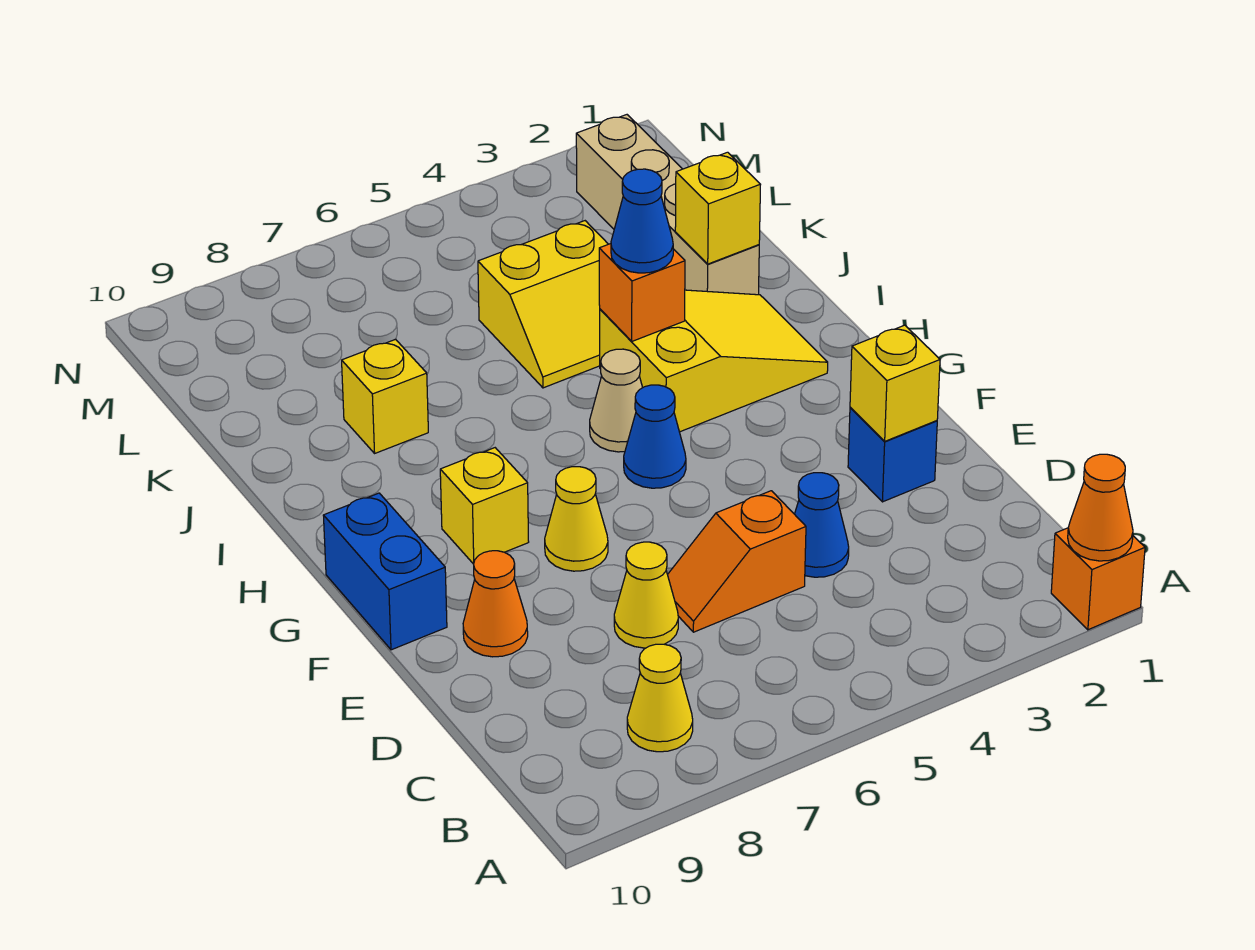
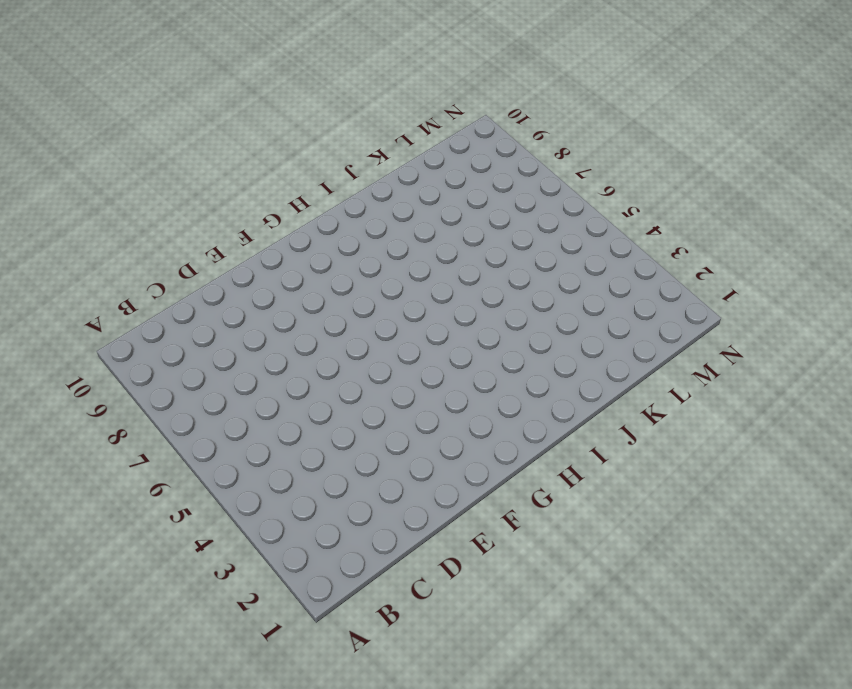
none -> orange 1x1 brick [1051,528,1145,630]
none -> yellow 1x1 cone [627,644,693,752]
none -> blue 1x1 cone [795,473,849,577]

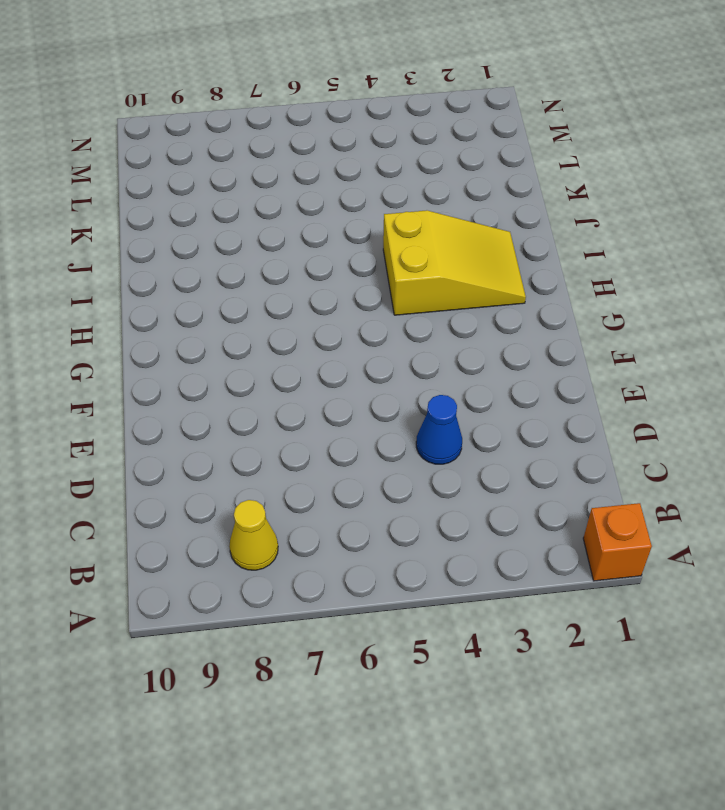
none -> orange 1x2 slope [668,491,806,632]
none -> yellow 1x1 cone [614,542,678,648]
none -> blue 1x1 brick [848,407,937,502]

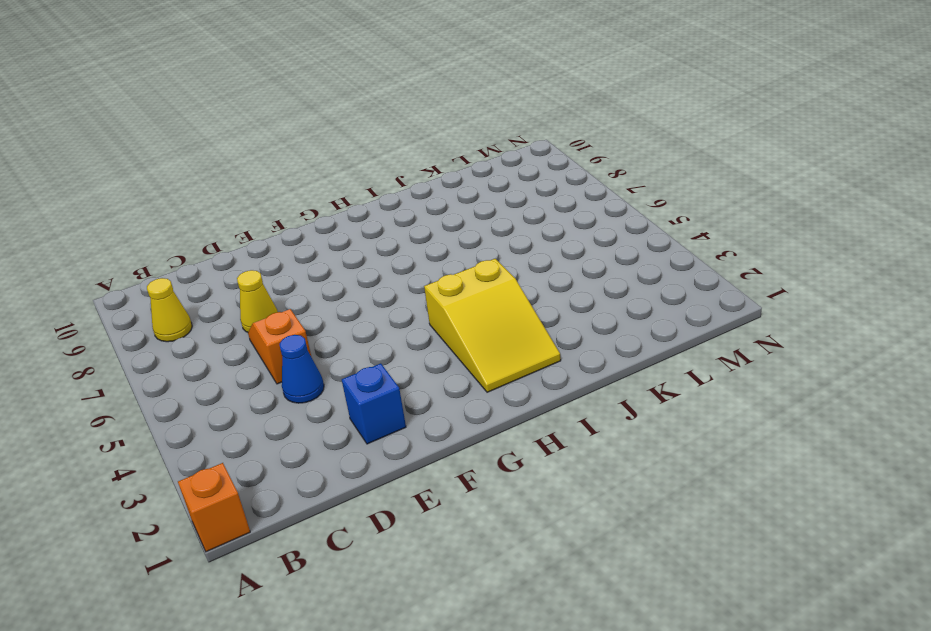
none -> orange 1x1 cone [463,551,528,657]
none -> yellow 1x1 cone [545,467,608,571]
none -> blue 1x2 brick [323,493,447,650]

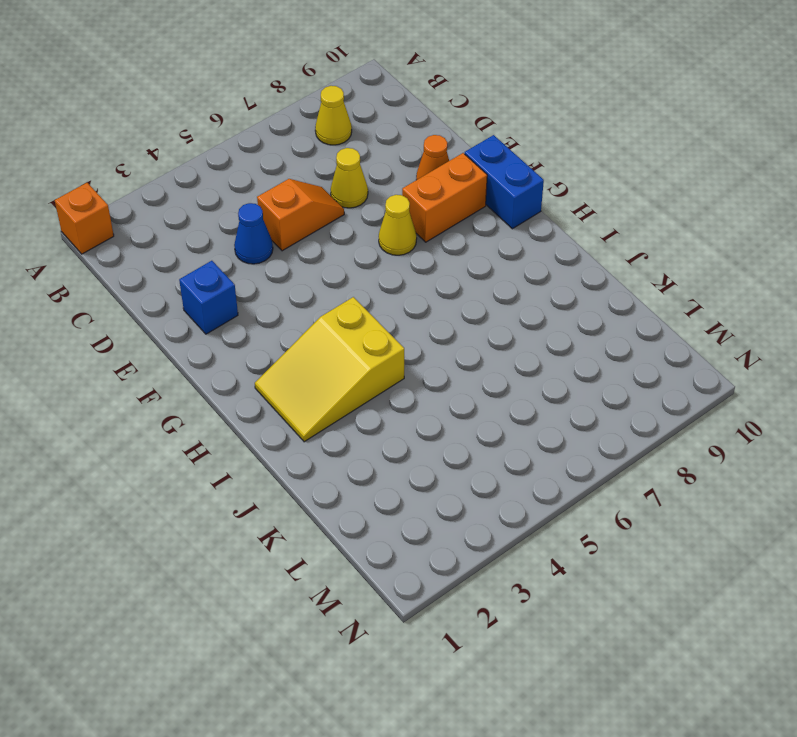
orange 1x2 brick [402,153,487,242] -> none
none -> blue 1x1 cone [624,385,686,488]
none -> yellow 1x1 brick [440,448,529,564]
none -> tan 1x1 cone [590,349,643,452]

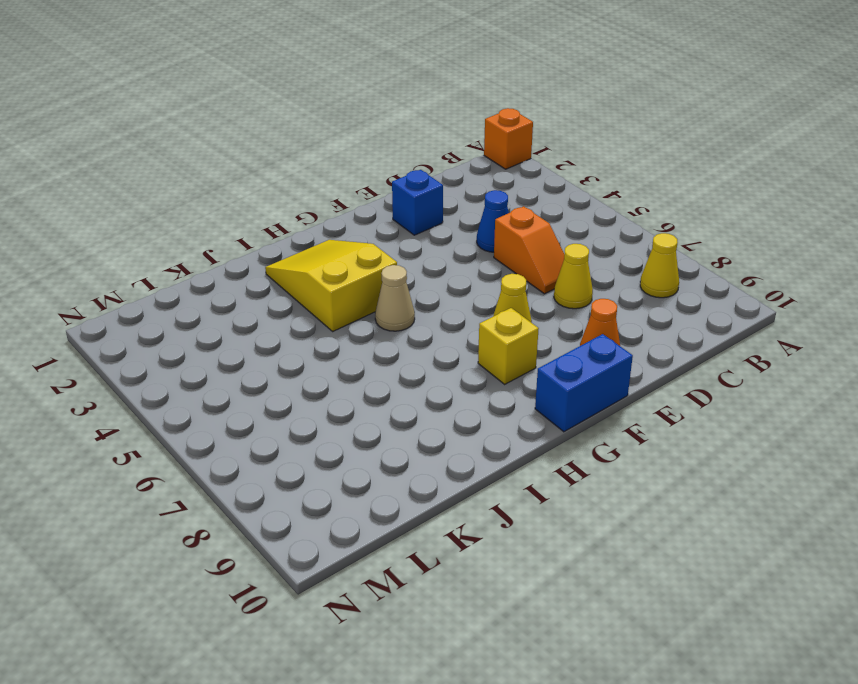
none -> blue 1x1 cone [624,385,686,488]
none -> tan 1x4 brick [576,115,759,295]
none -> yellow 2x2 slope [478,221,608,388]

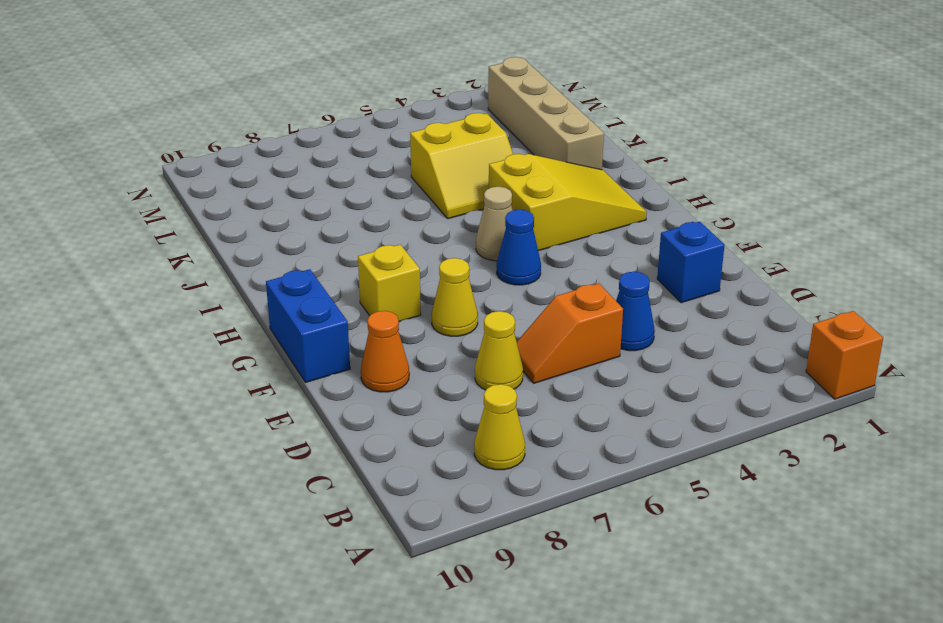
none -> yellow 1x1 brick [342,339,428,453]
none -> orange 1x1 cone [1068,454,1133,561]
none -> yellow 1x1 brick [850,325,940,441]

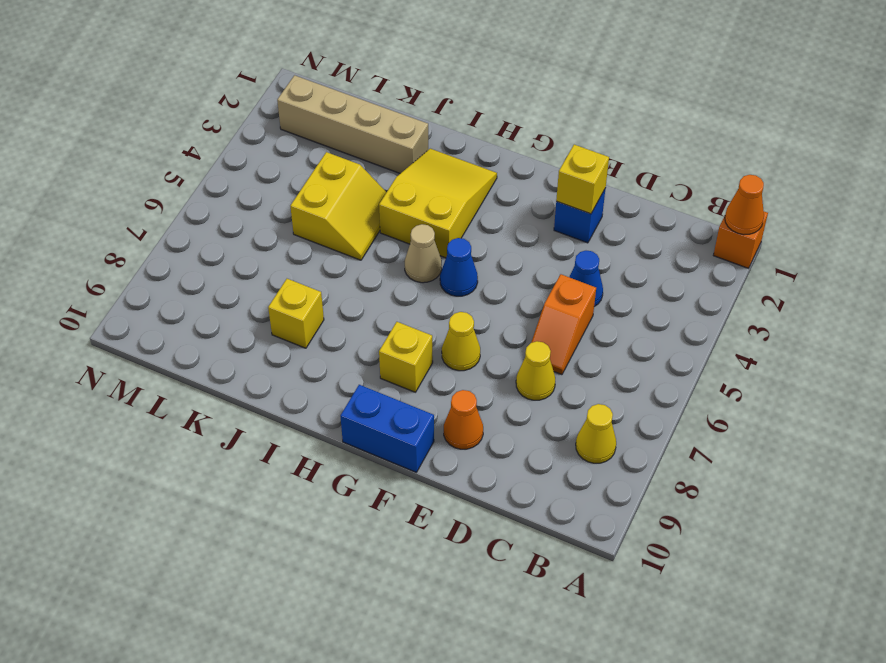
none -> orange 1x1 brick [599,244,685,341]
none -> yellow 1x1 brick [675,152,761,264]
none -> blue 1x1 cone [611,169,673,273]

